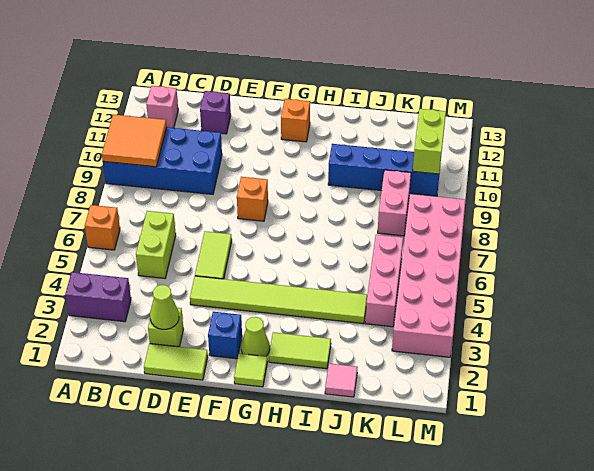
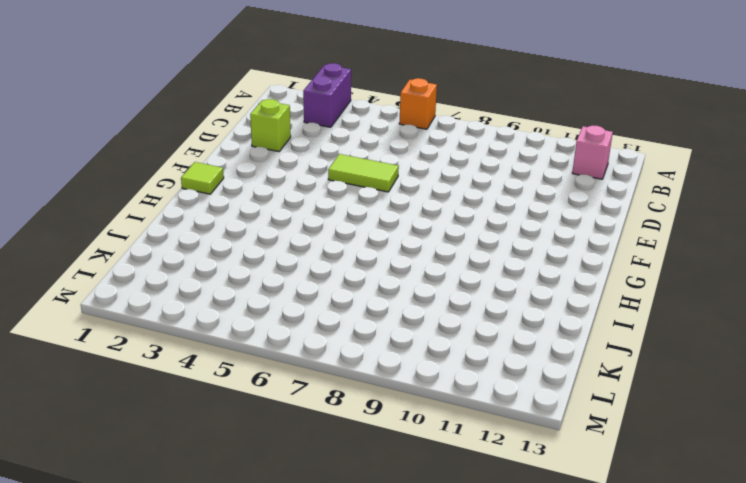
none -> blue 2x4 brick [103,127,222,194]
none -> lime 1x2 brick [136,211,176,278]
none -> lime 1x2 tile [144,344,208,380]

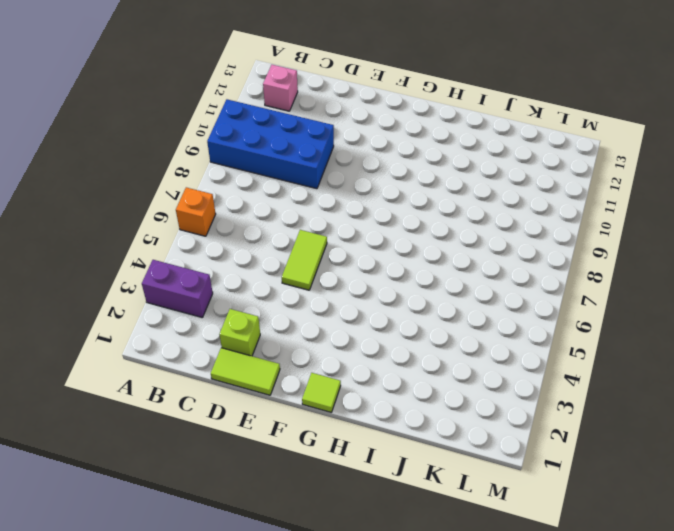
none -> lime 1x2 brick [136,211,176,278]
none -> purple 1x1 brick [200,91,231,134]
none -> lime 1x6 tile [190,276,367,324]

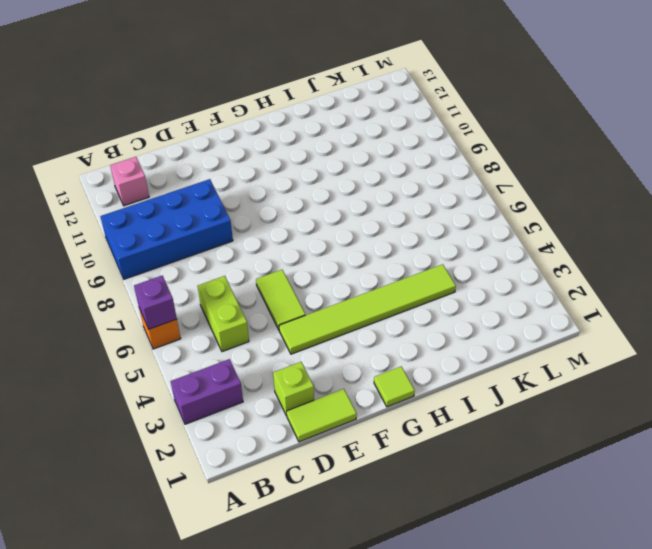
purple 1x1 brick [134,276,177,329] -> purple 1x1 brick moved to [200,91,231,134]
none -> blue 1x1 brick [208,312,242,359]
none -> orange 1x1 brick [237,177,268,221]
none -> lime 1x1 cone [241,317,270,356]

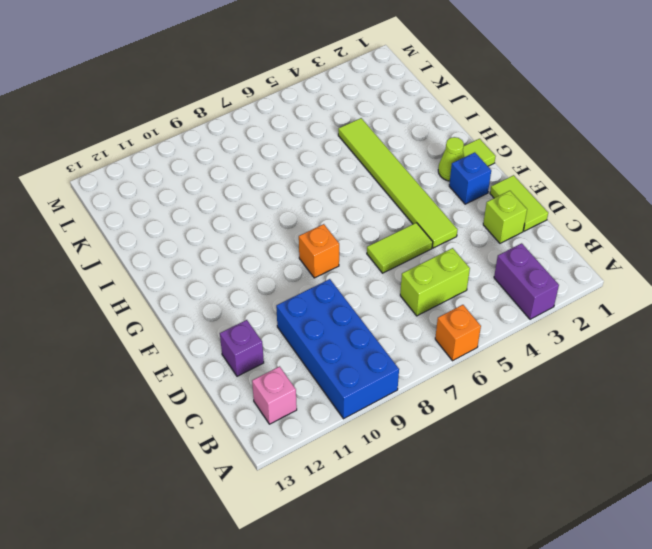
none -> orange 1x1 brick [281,99,310,142]
none -> lime 1x2 tile [269,332,331,369]
none -> blue 1x4 brick [328,144,439,196]

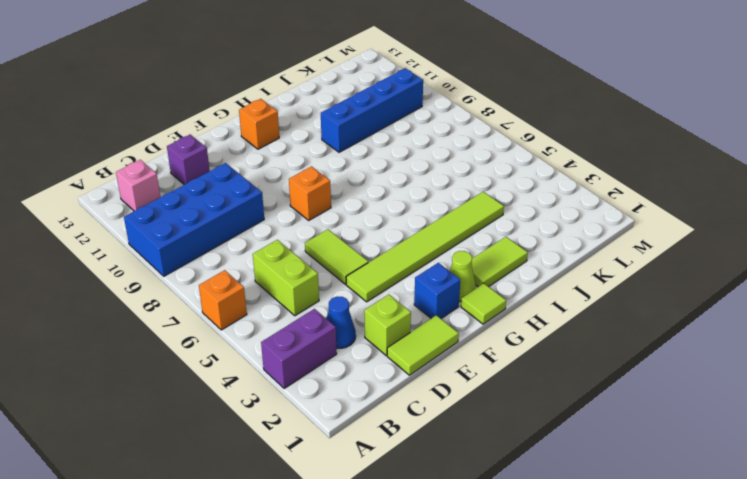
blue 1x1 cone [327,297,356,348] -> none
none -> pink 1x1 tile [325,363,357,397]
none -> pink 1x3 brick [365,235,403,327]
none -> pink 1x2 brick [378,170,411,236]

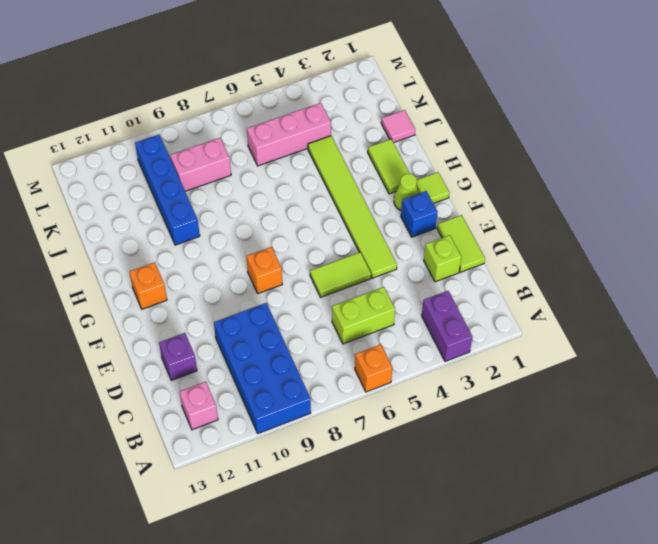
none -> pink 2x6 brick [392,194,466,357]
none -> orange 2x2 tile [102,114,167,167]
none -> lime 1x1 cone [150,285,179,329]

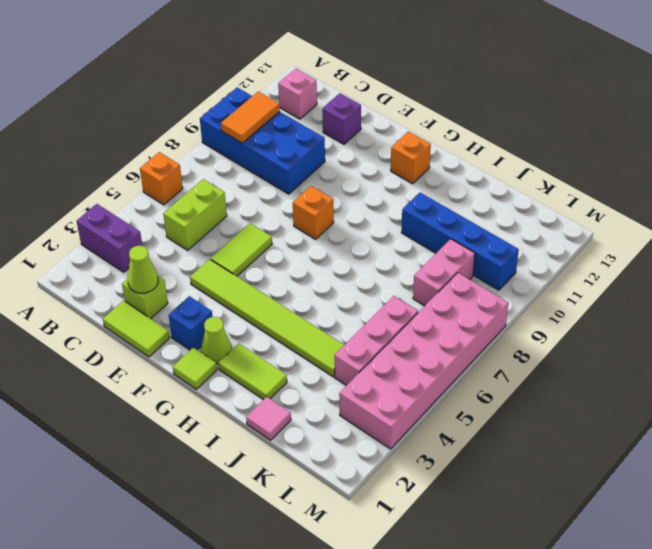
orange 1x2 tile [221,92,280,143] -> orange 2x2 tile [102,114,167,167]
none -> lime 1x2 brick [413,109,446,174]

